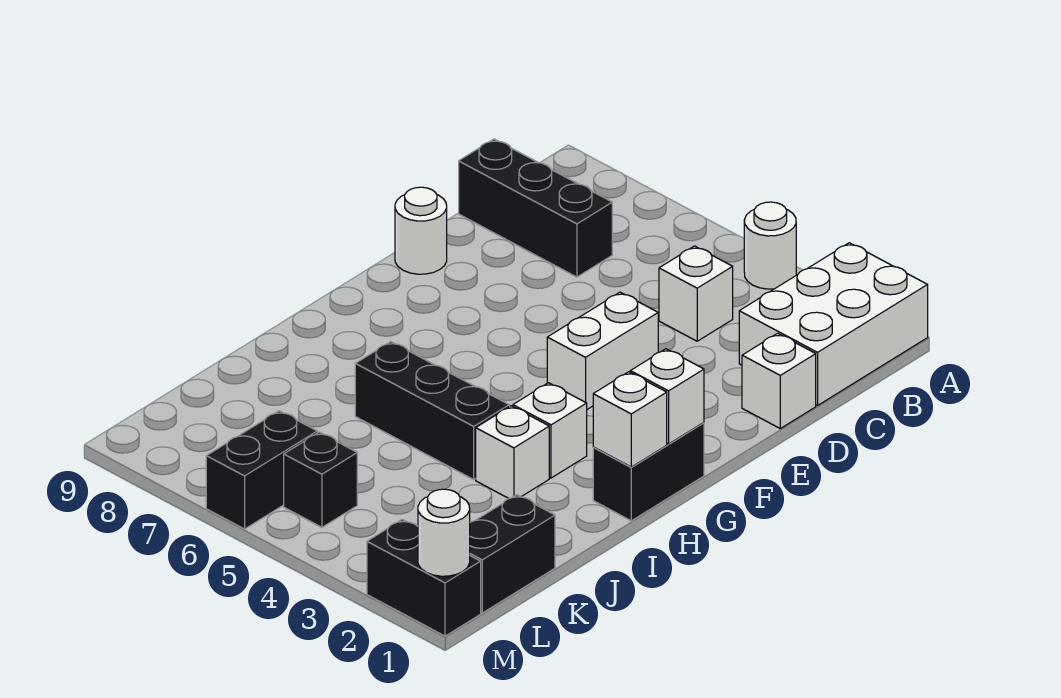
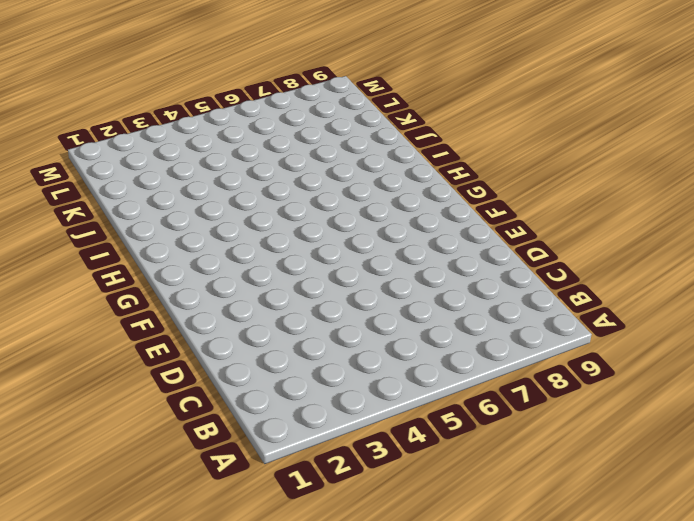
none -> white 2x3 brick [739,243,928,406]
none -> white 1x1 round brick [744,202,796,289]
none -> white 1x1 brick [659,246,733,341]

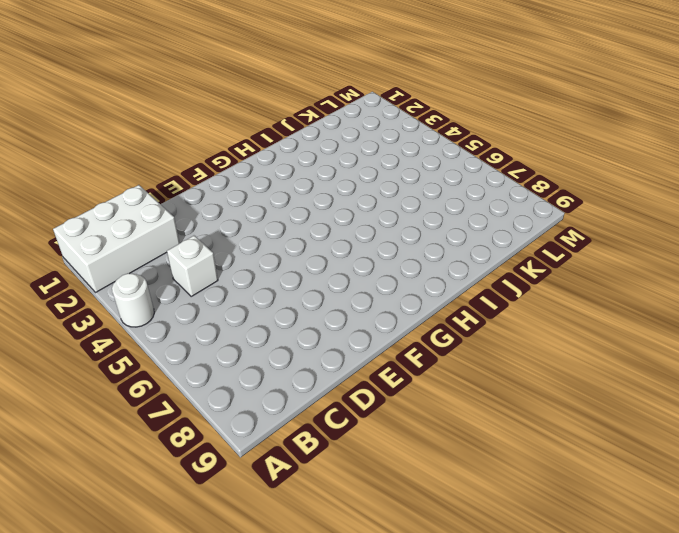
none -> black 1x3 brick [459,139,612,277]
none -> white 1x1 brick [742,333,816,428]
none -> white 1x2 brick [547,292,658,409]

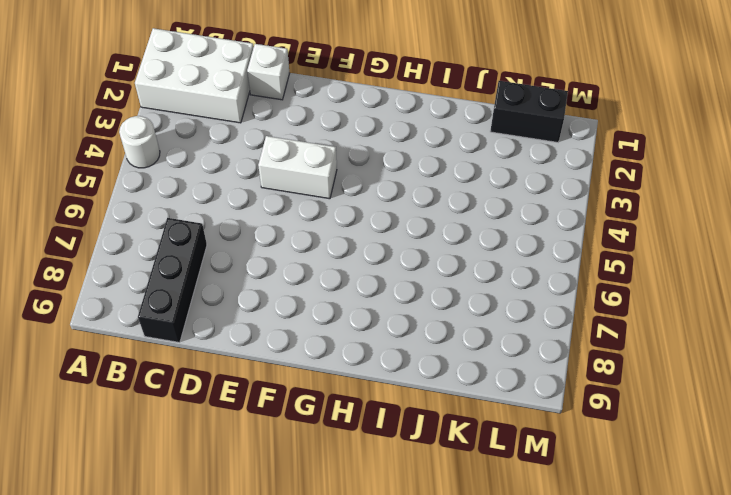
none -> white 1x1 brick [659,246,733,341]
none -> white 1x1 round brick [395,187,447,274]
none -> black 1x2 brick [593,423,704,521]

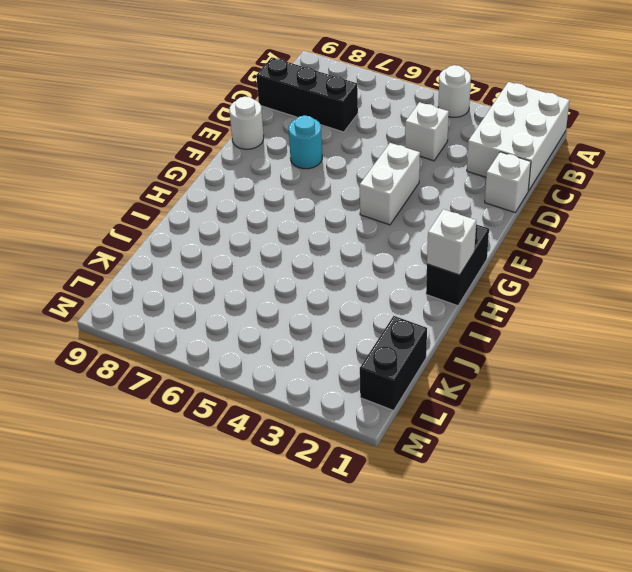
cyan 1x1 round brick [289,116,322,169] -> none
none -> white 1x1 brick [513,383,587,478]
none -> white 1x1 brick [476,406,549,499]
none -> black 1x3 brick [355,342,509,480]

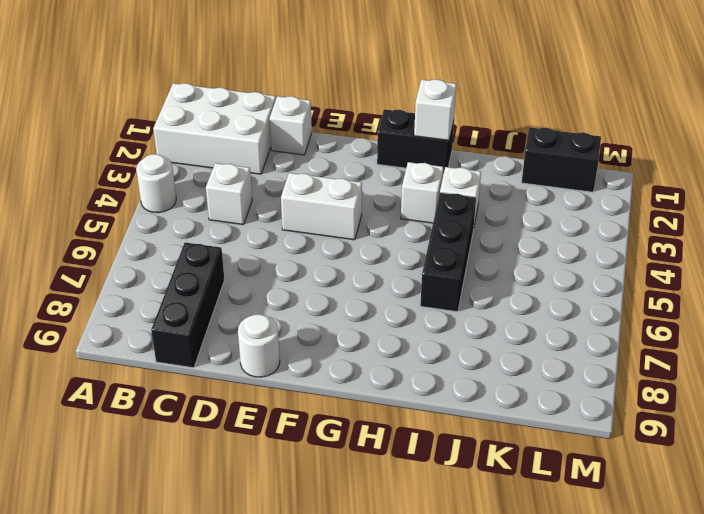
none -> black 1x1 brick [284,432,357,527]
none -> black 1x2 brick [206,411,317,529]
none -> black 1x2 brick [367,519,481,636]

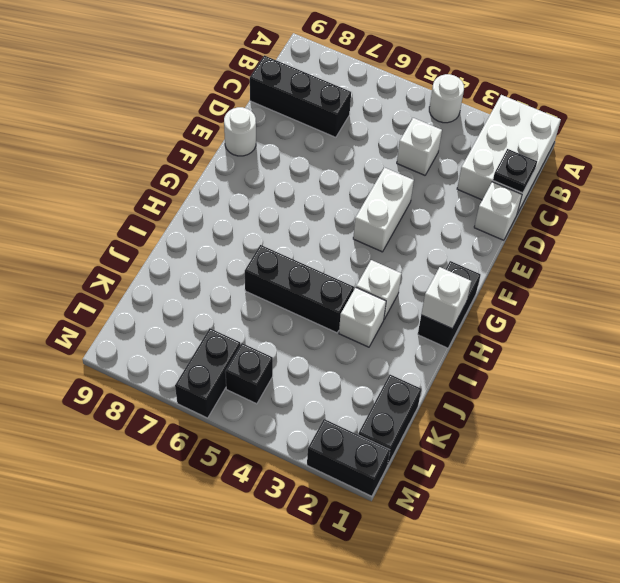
black 1x1 plate [493,149,537,193] -> none
none -> white 1x1 brick [630,349,704,444]
none -> white 1x1 round brick [418,489,470,576]

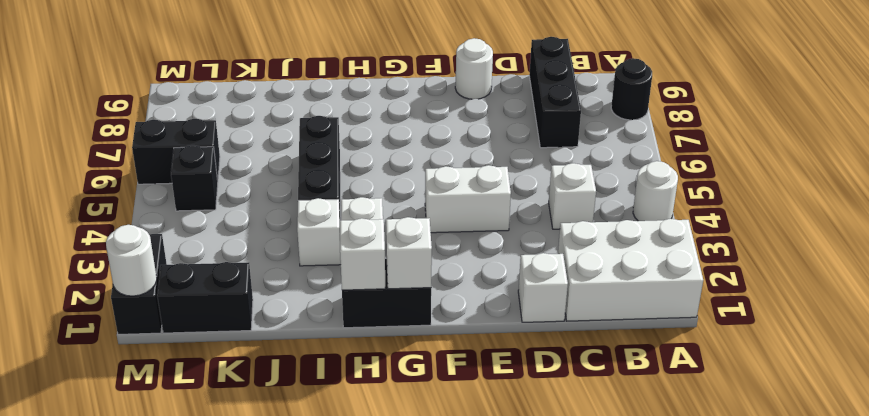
black 1x1 round brick [611,58,652,120] -> none

